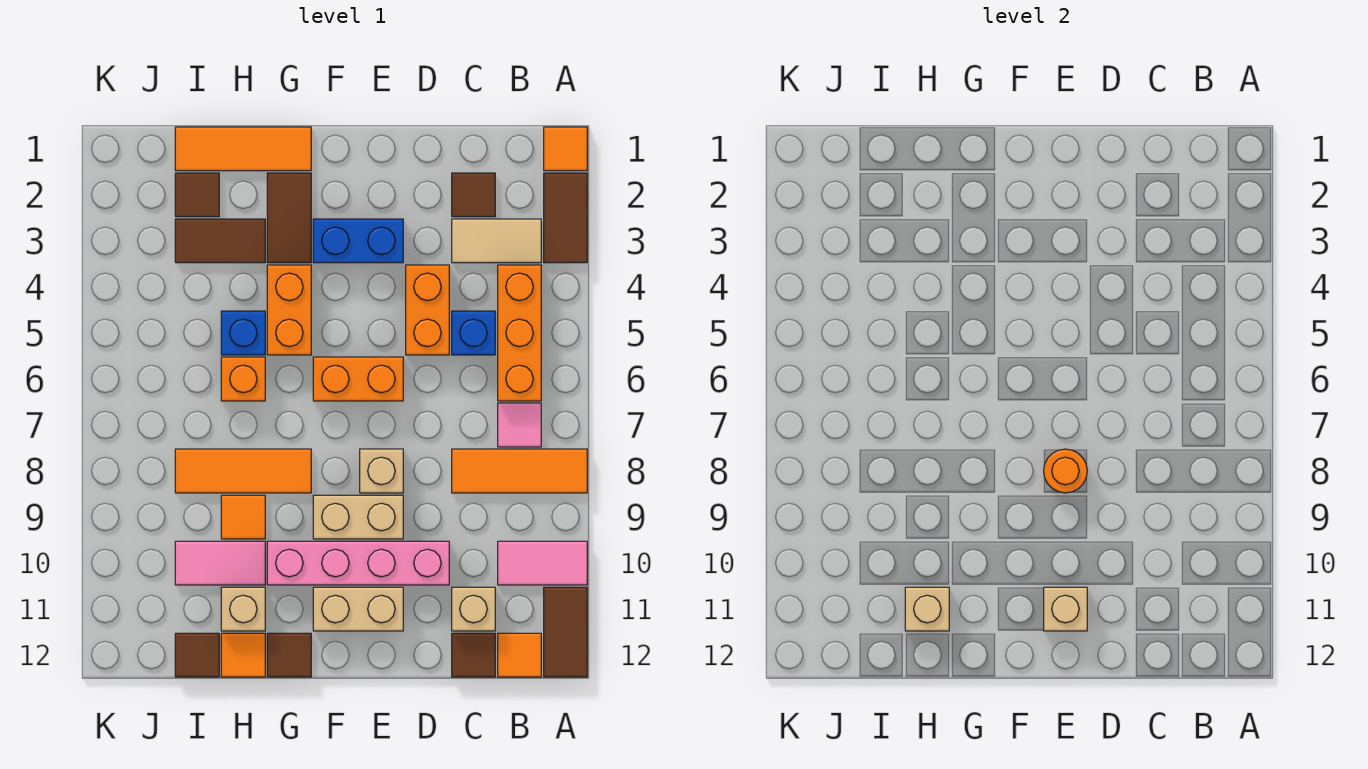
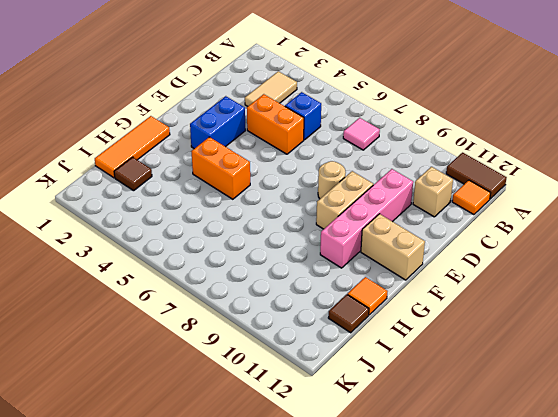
tan 1x1 round brick [318,161,346,199] -> tan 1x1 brick [360,449,403,493]
tan 1x2 brick [361,214,425,280] -> tan 1x2 brick turned to [313,587,403,631]
none -> orange 1x1 tile [544,127,587,171]
none -> brown 1x2 tile [544,173,587,263]
none -> orange 1x3 tile [452,449,587,493]
none -> pink 1x2 tile [498,541,587,585]

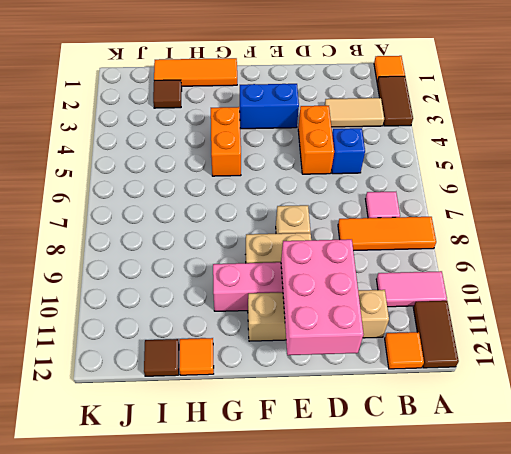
pink 2x3 brick [281,239,364,355] -> tan 1x1 brick [1044,587,1087,631]
none -> orange 1x3 brick [498,265,541,401]
none -> brown 1x1 tile [452,173,495,217]
none -> brown 1x1 tile [452,633,495,677]
none -> orange 1x2 brick [313,357,403,401]

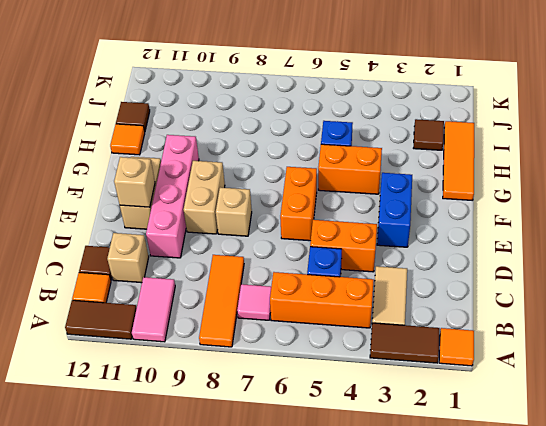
none -> brown 1x1 tile [452,173,495,217]
none -> brown 1x2 tile [267,173,311,263]
none -> orange 1x3 tile [175,449,311,493]
none -> brown 1x1 tile [267,633,311,677]

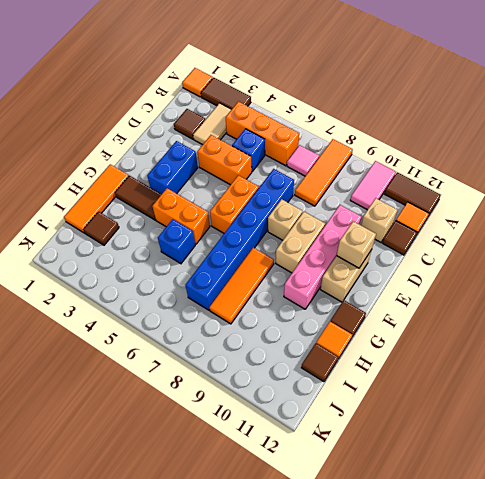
blue 1x6 brick [185,169,294,310] -> none
none -> brown 1x2 tile [175,219,265,263]
none -> orange 1x1 brick [221,357,265,401]
none -> orange 1x1 tile [221,495,265,539]
none -> pink 1x2 tile [175,541,265,585]

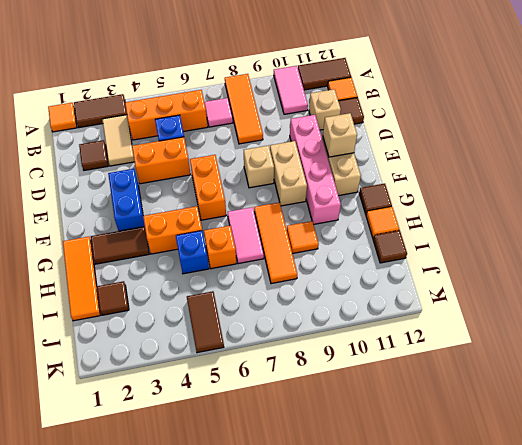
pink 1x2 tile [228,207,264,264] -> pink 1x2 tile moved to [175,541,265,585]
brown 1x2 tile [187,291,224,353] -> brown 1x2 tile moved to [175,219,265,263]
none -> tan 1x1 brick [221,587,265,631]
none -> orange 1x1 round brick [1044,449,1087,493]
none -> tan 1x1 brick [905,587,949,631]

